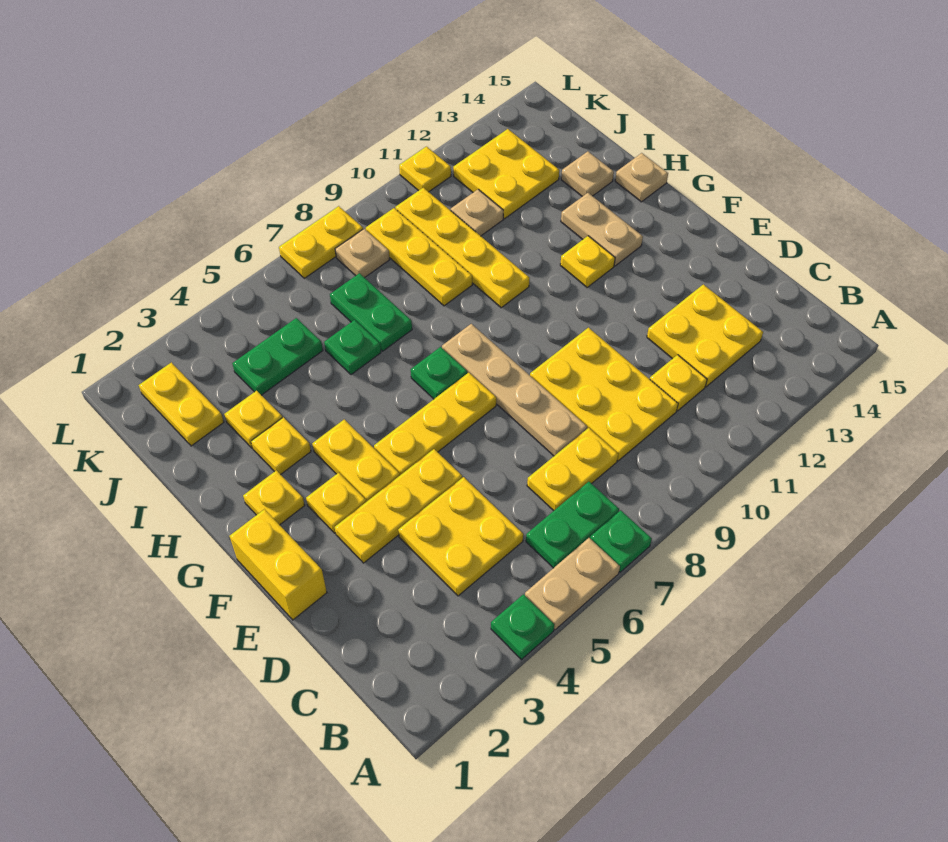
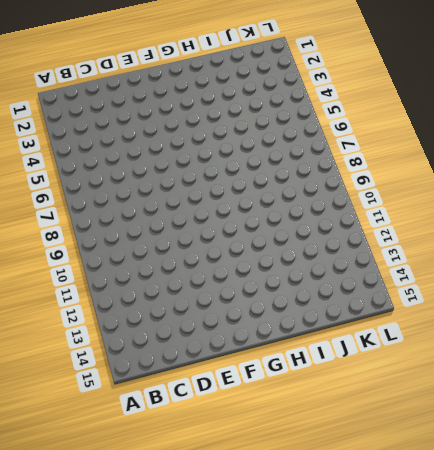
none -> green 1x1 plate [491,594,554,660]
none -> tan 1x2 plate [525,538,620,630]
none -> green 1x1 plate [590,510,652,572]
none -> green 1x2 plate [526,482,619,568]

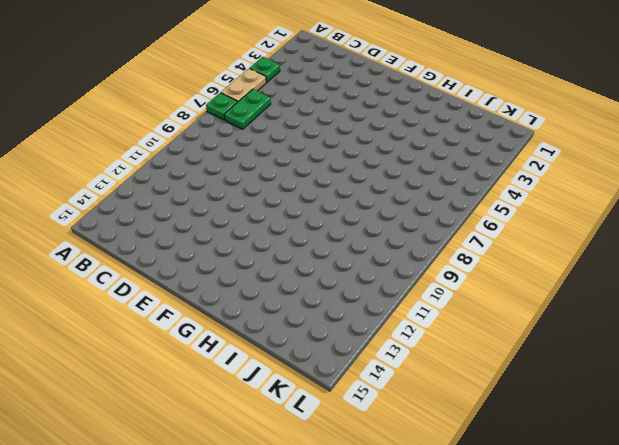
none -> yellow 2x2 plate [398,477,523,596]
none -> yellow 1x2 plate [527,428,618,511]
none -> yellow 2x3 plate [530,328,678,461]
none -> yellow 1x1 plate [650,355,707,411]

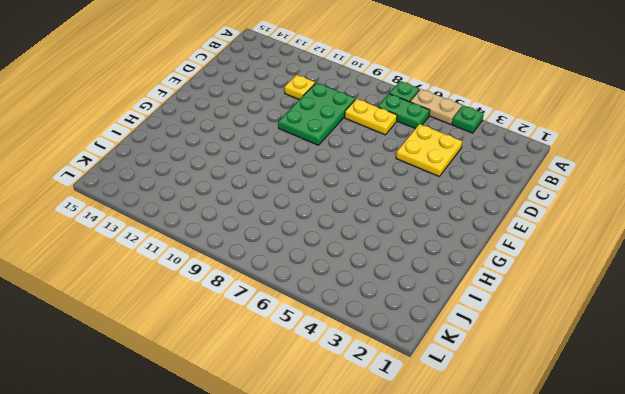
green 2x3 plate [278,83,355,145] -> yellow 2x3 plate [530,328,678,461]
none -> yellow 2x2 plate [647,284,763,387]
none -> tan 1x4 plate [442,324,587,456]
none -> yellow 1x2 brick [230,509,327,620]
none -> yellow 1x3 plate [335,449,462,563]

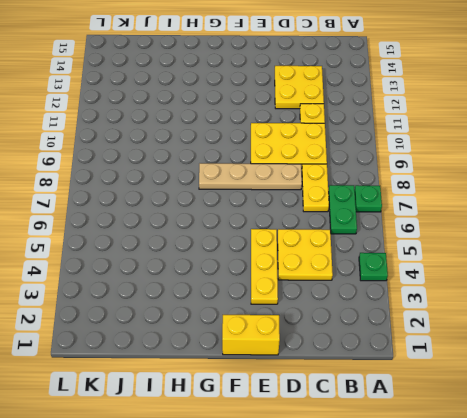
none -> tan 1x2 plate [525,538,620,630]
none -> yellow 1x1 plate [306,473,366,533]
none -> yellow 1x2 plate [312,420,400,502]
none -> yellow 1x3 plate [374,373,496,475]

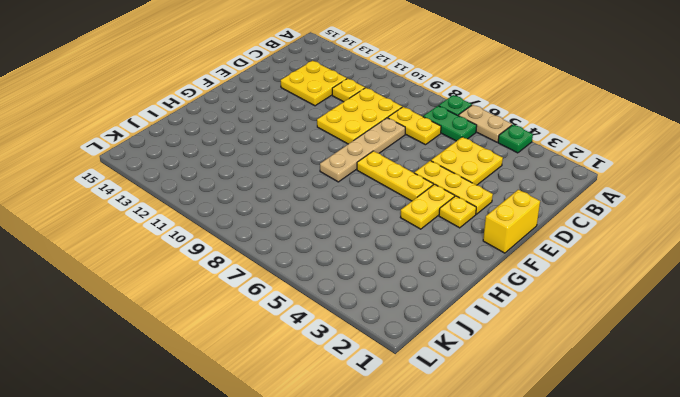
none -> yellow 1x1 plate [243,470,305,525]
none -> green 1x1 plate [411,347,467,399]
none -> yellow 1x1 plate [560,236,615,287]
none -> tan 1x2 plate [561,193,643,266]

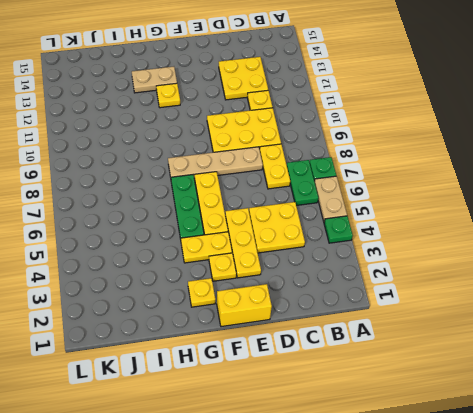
green 1x3 plate [171,175,204,239] -> green 1x1 plate [411,347,467,399]
none -> yellow 1x1 plate [251,417,311,474]
none -> yellow 1x4 plate [395,188,530,308]
none -> tan 1x1 plate [615,153,668,202]
none -> yellow 1x1 plate [224,391,282,448]

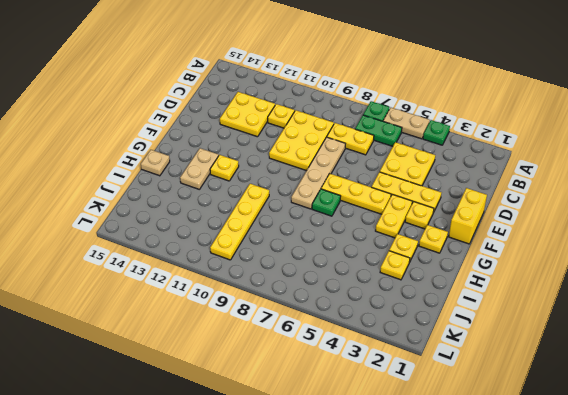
none -> green 1x1 plate [324,320,381,375]
none -> green 1x2 plate [330,273,412,351]
none -> yellow 1x3 plate [366,208,472,306]
none -> tan 1x1 plate [561,151,614,197]

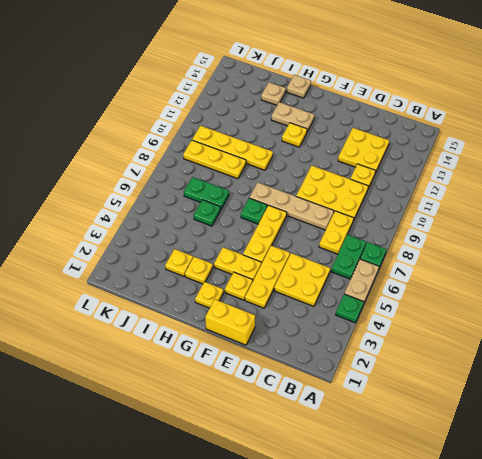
none -> yellow 1x2 plate [139,362,224,446]
none -> green 1x2 plate [232,318,323,395]
none -> tan 1x1 plate [451,189,503,236]
none -> yellow 2x2 plate [453,129,559,219]

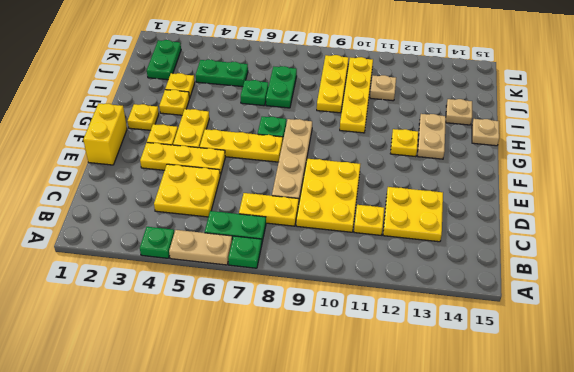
green 1x2 plate [147,40,181,80] -> yellow 1x2 plate [139,362,224,446]
none -> yellow 2x2 plate [453,129,559,219]
none -> tan 1x1 plate [335,229,390,278]
none -> yellow 1x2 plate [279,206,363,278]
none -> yellow 1x1 plate [399,147,451,192]

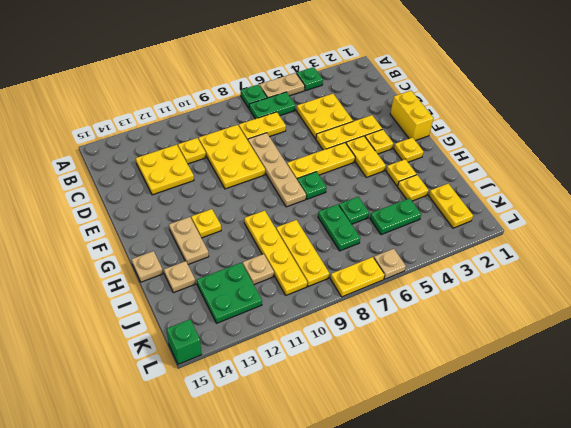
green 2x2 plate [197,263,262,323] -> yellow 2x2 plate [453,129,559,219]
tan 1x1 plate [374,249,406,279] -> tan 1x1 plate moved to [335,229,390,278]
green 1x1 brick [167,319,201,364] -> none
none -> yellow 1x1 plate [399,147,451,192]

